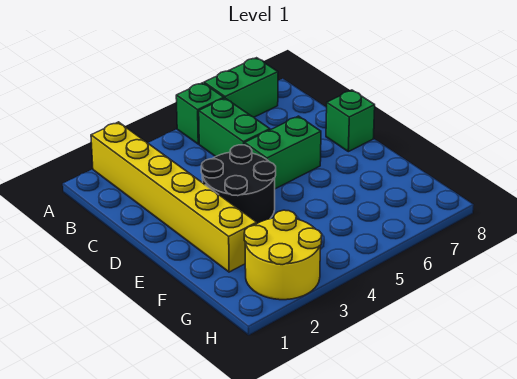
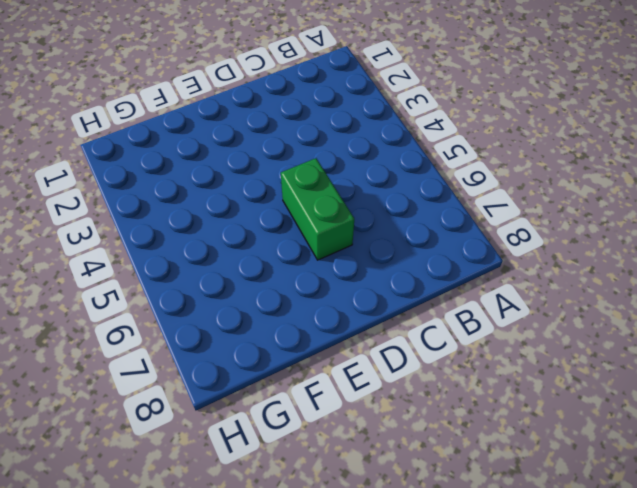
none -> yellow 1x6 brick [91,122,257,272]
none -> green 1x1 brick [176,83,224,144]

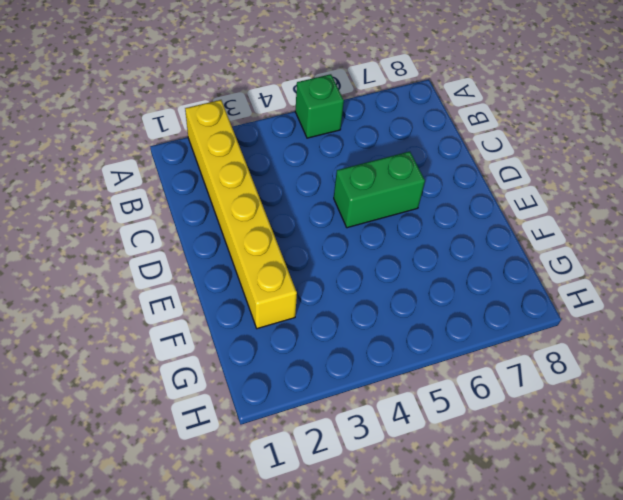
none -> green 1x2 brick [204,58,278,117]
none -> green 1x2 brick [199,98,270,157]

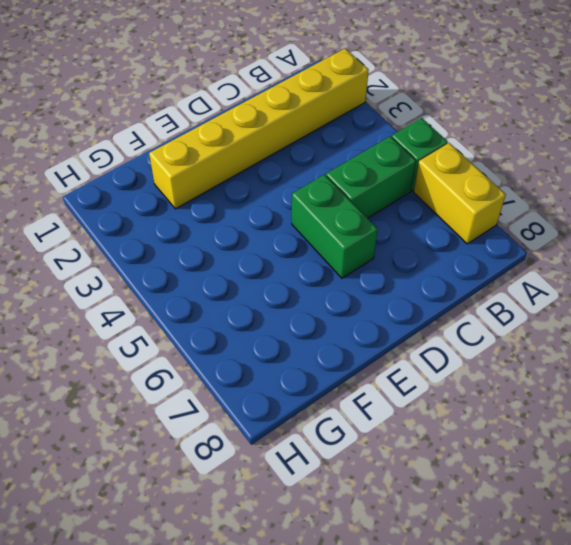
yellow 1x2 brick [414,143,506,244] -> green 1x2 brick [204,58,278,117]
none -> black 2x2 round brick [201,145,276,223]
none -> green 1x1 brick [326,90,375,152]

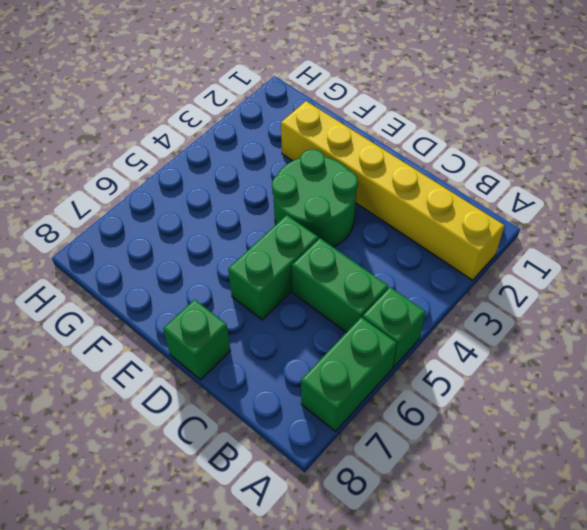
green 2x2 round brick [272,149,358,247] -> black 2x2 round brick [201,145,276,223]
none -> yellow 2x2 round brick [244,210,322,300]

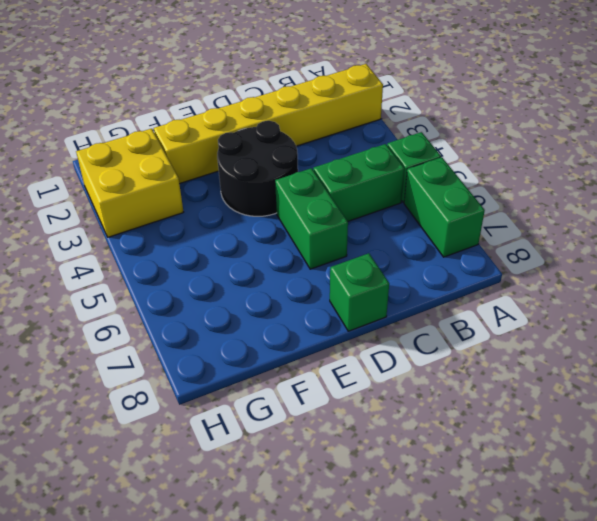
yellow 2x2 brick [76,129,183,237] -> yellow 2x2 round brick [244,210,322,300]

